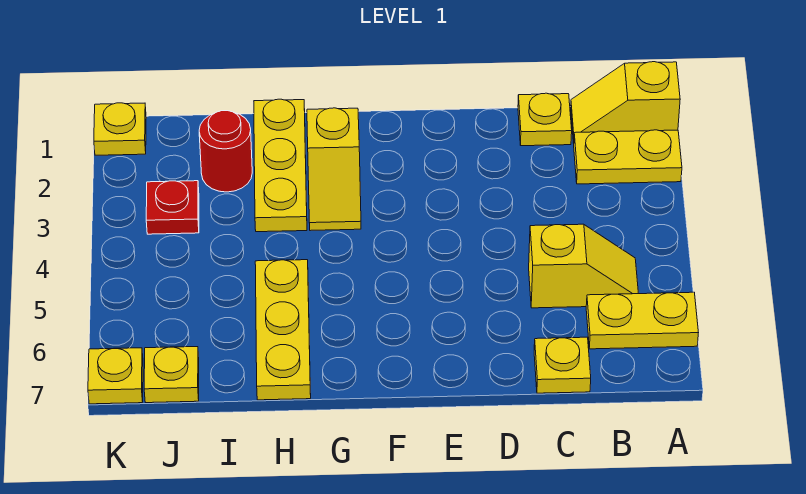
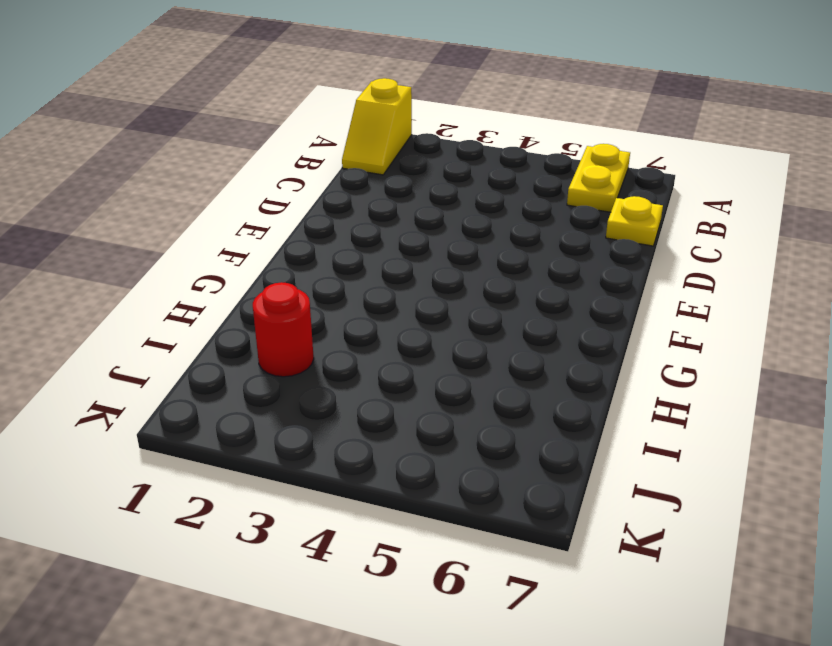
none -> yellow 1x2 plate [574,130,682,184]
none -> yellow 1x2 slope [529,224,639,308]
none -> yellow 1x1 plate [518,93,572,146]

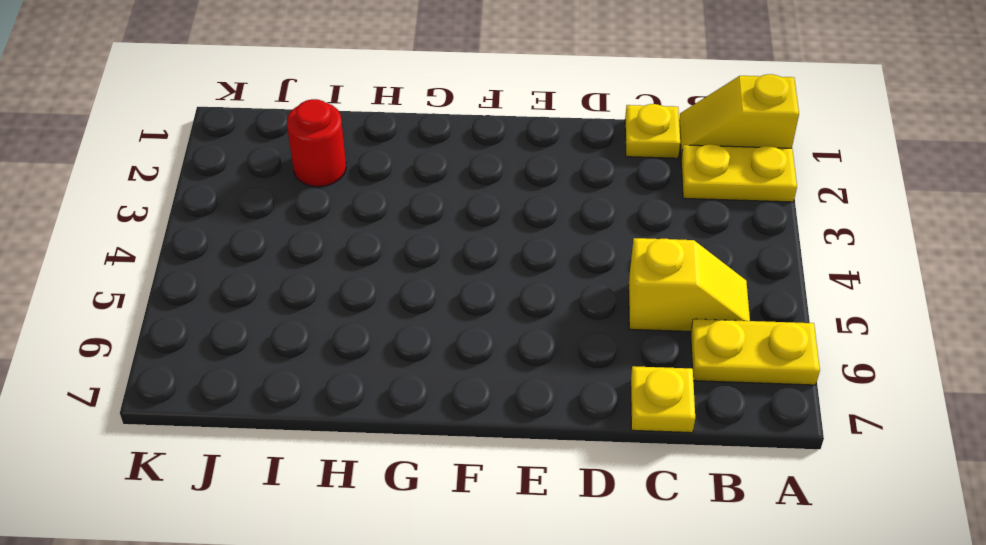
none -> yellow 1x2 slope [307,108,361,231]
none -> yellow 1x3 plate [254,99,307,232]
none -> yellow 1x3 plate [255,260,311,400]

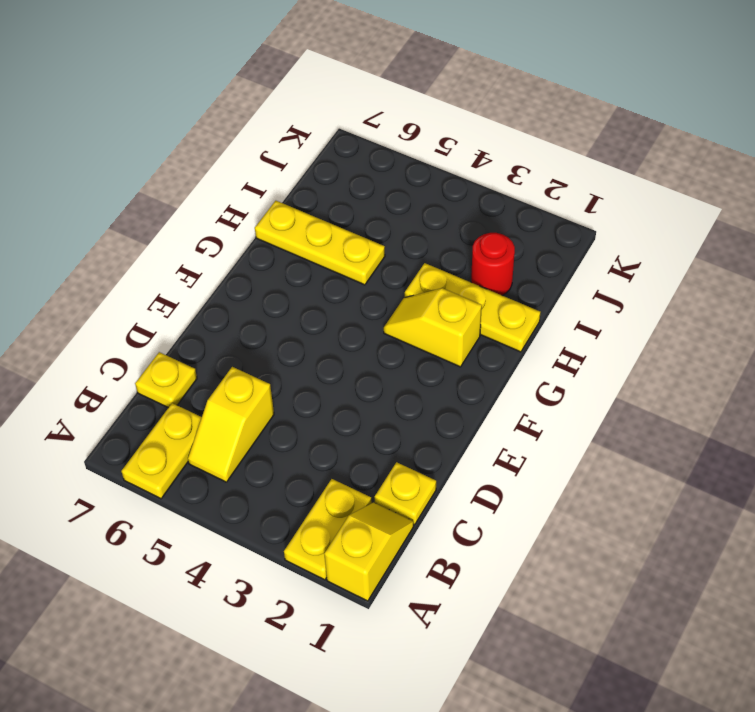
none -> red 1x1 plate [146,181,199,234]
none -> yellow 1x1 plate [144,347,199,403]
none -> yellow 1x1 plate [94,103,146,155]

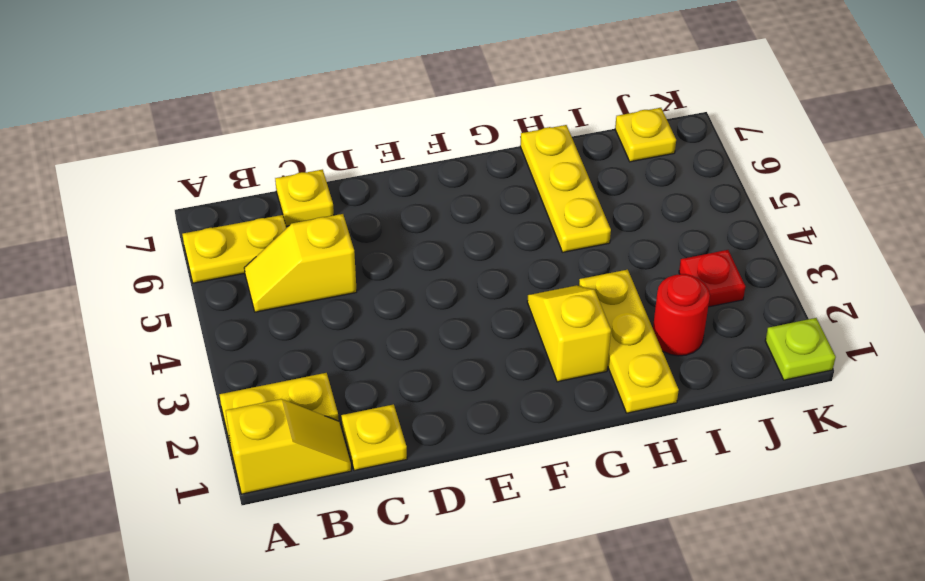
lime 1x1 plate [765,318,836,380] -> yellow 1x1 plate [94,103,146,155]
none -> yellow 1x1 plate [88,348,143,404]

